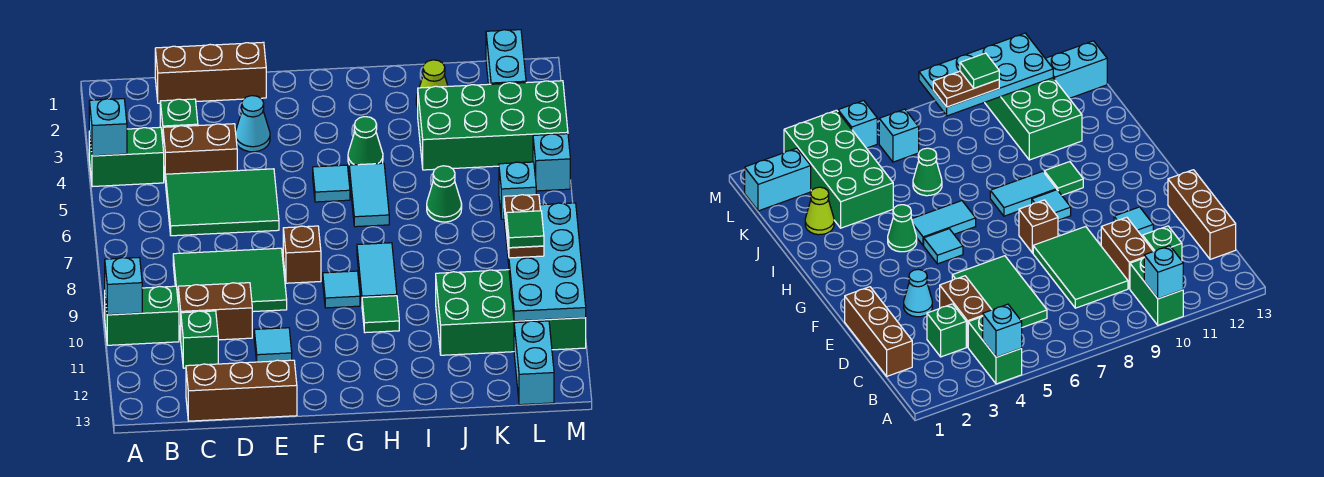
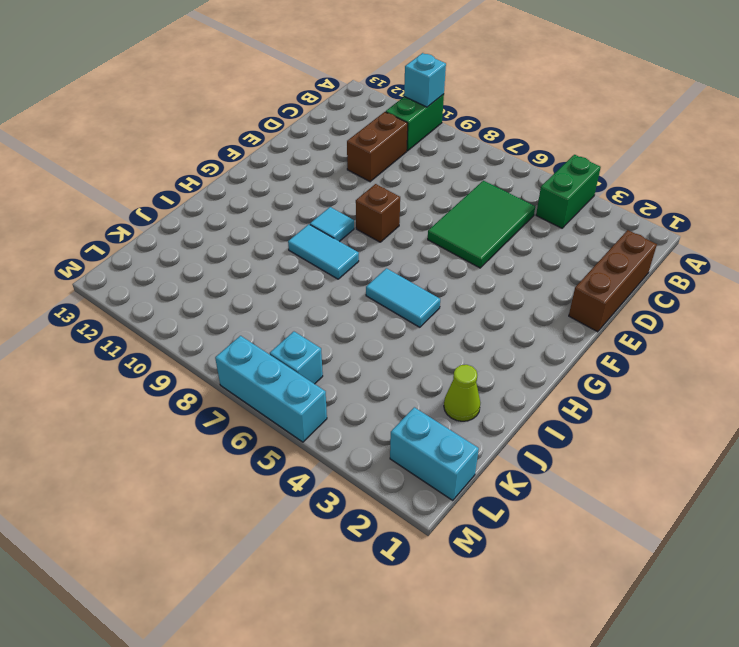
cyan 1x3 brick [215,336,327,442] -> cyan 1x1 brick [533,134,570,191]
none -> green 1x1 brick [160,99,198,140]
none -> brown 1x2 brick [163,124,237,183]
none -> green 2x3 tile [173,248,287,312]
none -> green 1x1 brick [181,311,218,368]

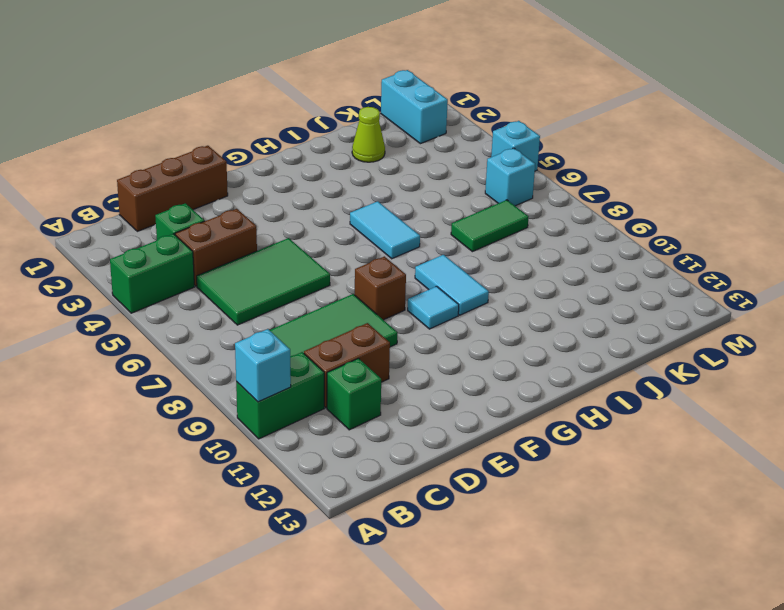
green 1x2 tile [451,200,529,252] -> none
none -> brown 1x3 brick [186,360,297,421]
none -> cyan 1x1 cone [236,96,270,152]
none -> cyan 1x1 tile [254,328,292,362]
none -> cyan 1x1 tile [313,165,350,202]

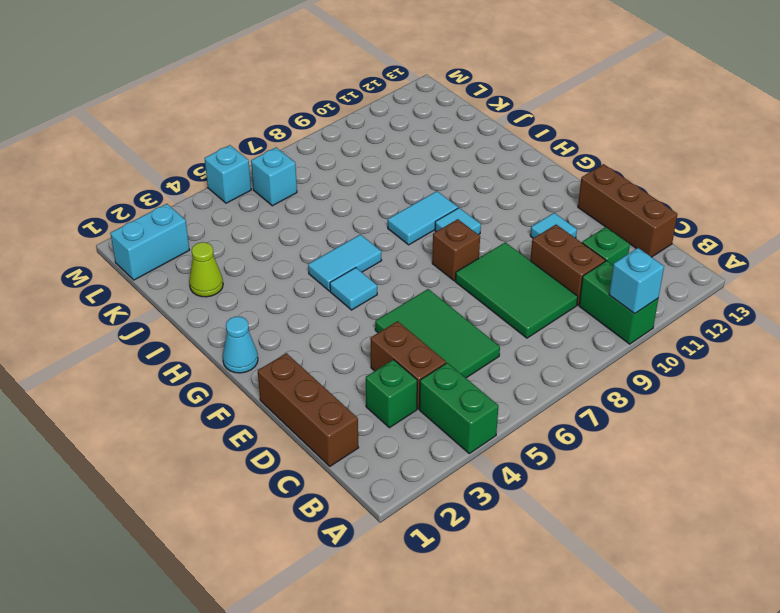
cyan 1x1 cone [223,317,258,373] -> cyan 1x1 cone moved to [236,96,270,152]
none -> green 1x1 cone [348,117,383,165]
none -> green 1x1 tile [362,296,399,333]
none -> green 2x4 brick [418,81,568,170]
none -> green 1x1 cone [427,166,462,222]

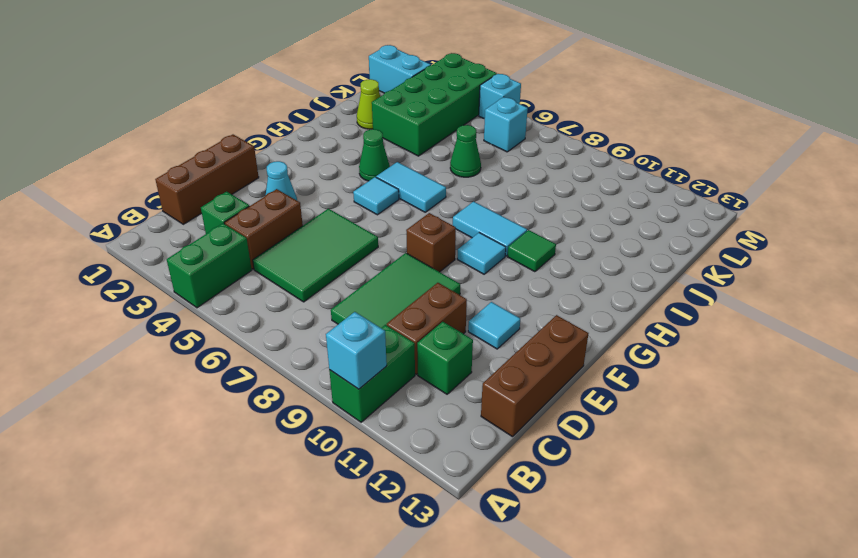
none -> green 2x4 brick [436,270,586,355]
none -> cyan 1x2 brick [514,321,554,405]
none -> cyan 1x1 brick [89,99,127,156]
none -> cyan 2x4 plate [504,203,586,321]

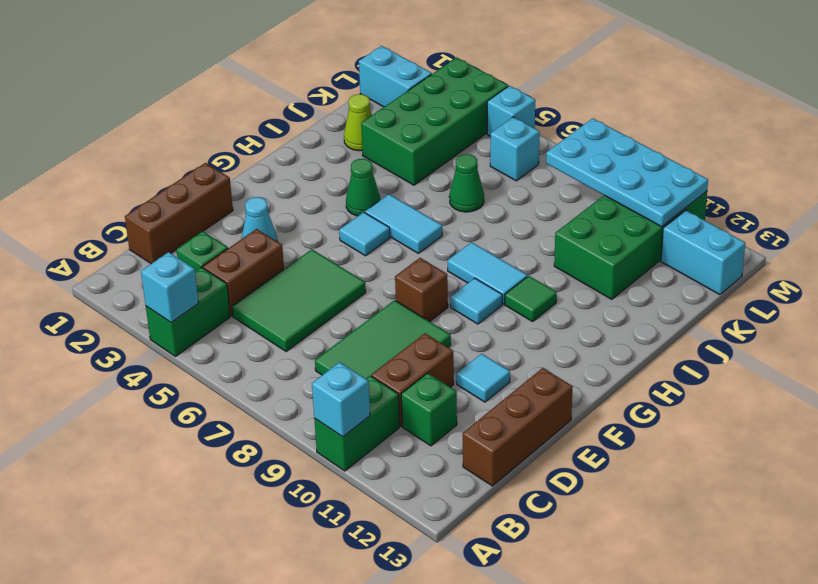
none -> brown 1x2 plate [504,195,544,258]
none -> green 1x1 tile [507,211,544,248]

